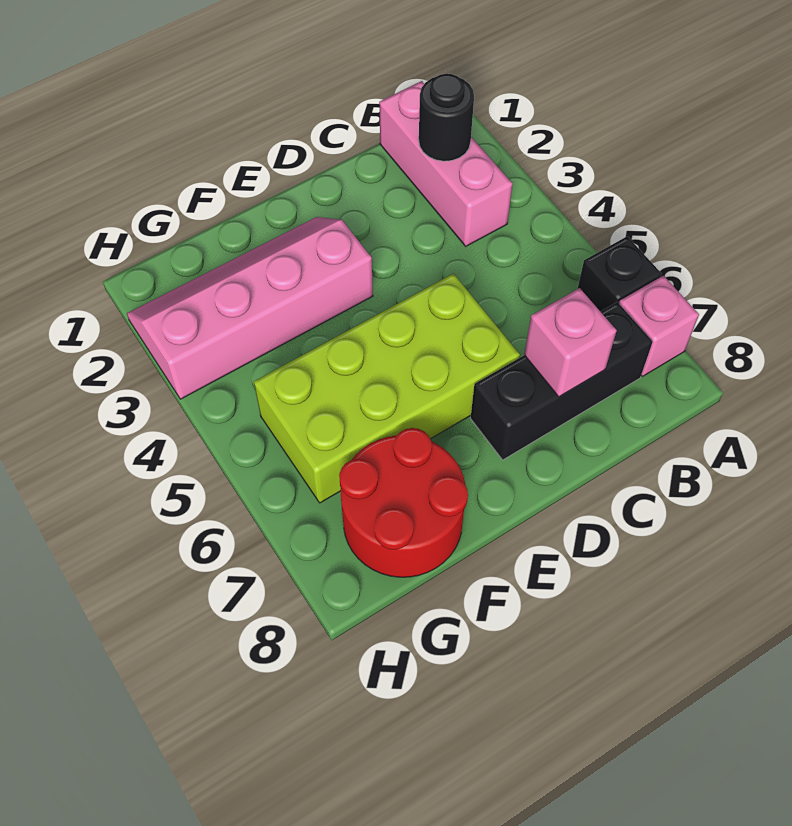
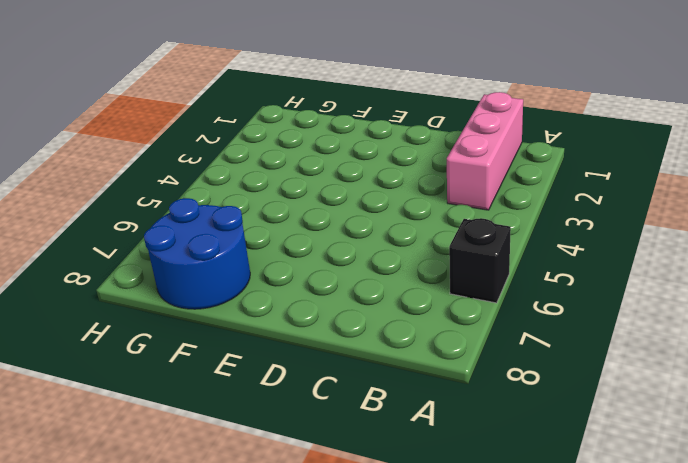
blue 2x2 round brick [144,198,250,309] -> red 2x2 round brick [339,428,468,577]
none -> pink 1x1 brick [619,276,699,376]
none -> black 1x3 brick [471,302,653,460]

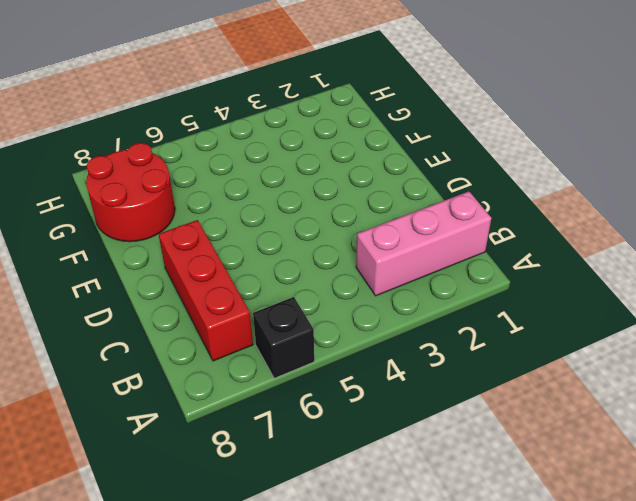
red 1x3 brick [159,220,253,361] -> black 1x3 brick [471,302,653,460]
none -> pink 1x1 brick [619,276,699,376]
none -> lime 2x4 brick [254,274,520,503]

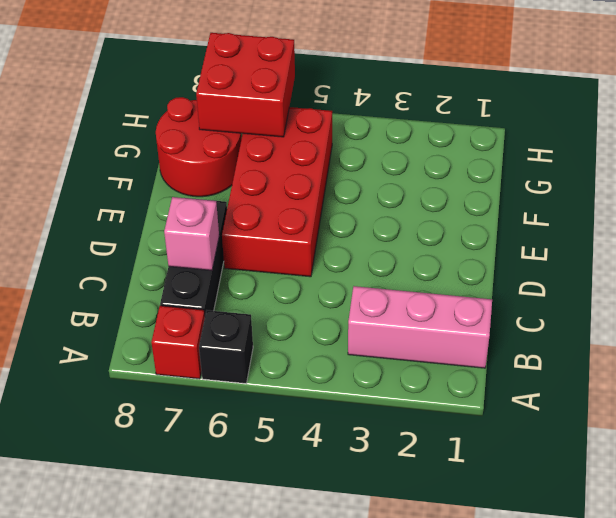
red 1x1 brick [151,306,205,379] -> pink 1x1 brick [619,276,699,376]
red 2x4 brick [222,107,332,277] -> lime 2x4 brick [254,274,520,503]
red 2x2 brick [196,33,295,137] -> none
none -> pink 2x4 slope [127,217,373,399]
none -> black 1x1 round brick [419,74,474,161]

